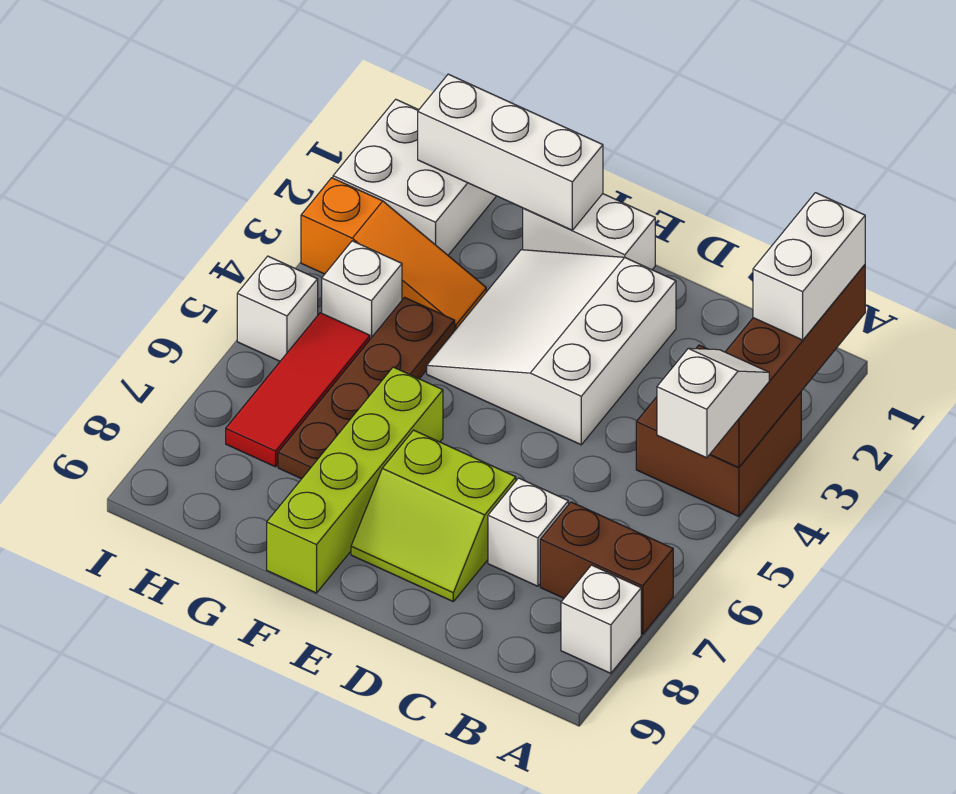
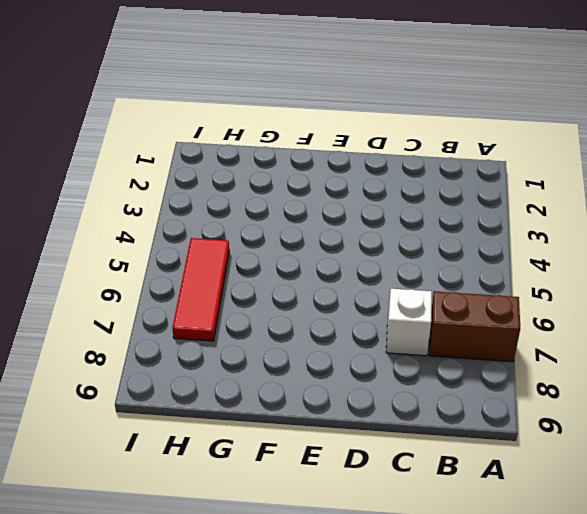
none -> brown 2x2 brick [636,345,801,517]
none -> white 1x1 brick [561,565,641,673]
none -> white 3x3 slope [427,250,676,445]

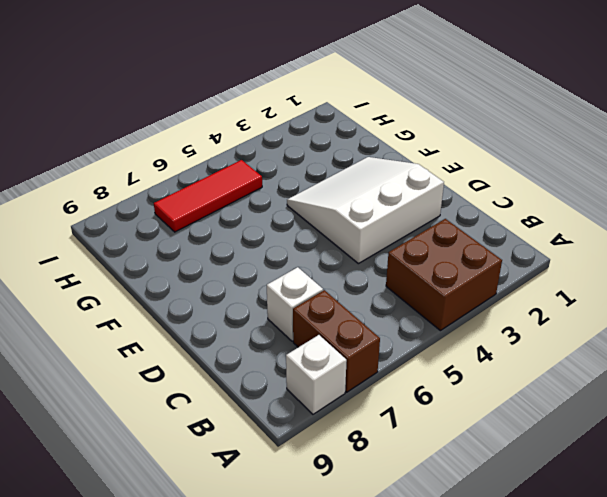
none -> lime 2x2 slope [351,430,516,601]
none -> white 1x2 brick [523,194,655,270]
none -> lime 1x4 brick [267,367,443,593]

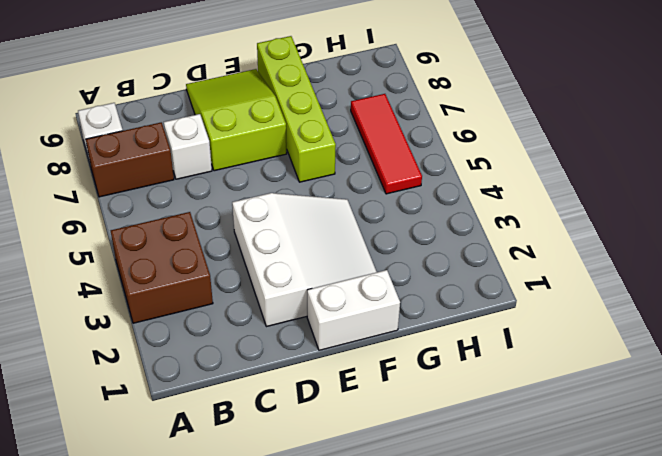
lime 2x3 slope [186,69,287,171] -> lime 2x2 slope [351,430,516,601]
none -> orange 1x3 slope [301,178,486,330]
none -> brown 1x4 plate [278,297,455,479]
none -> white 2x2 brick [333,99,496,255]

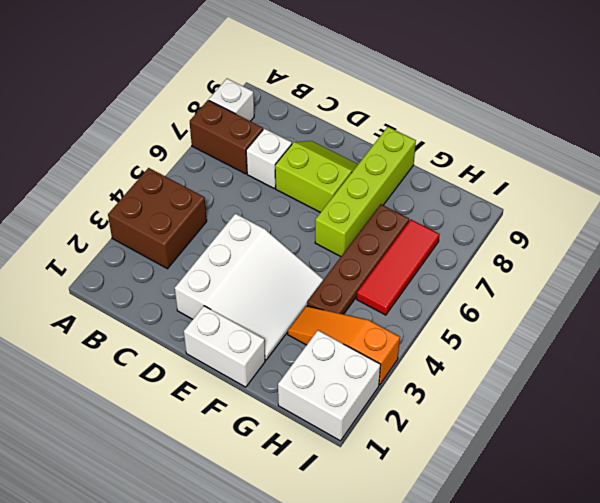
none -> white 1x1 brick [322,241,402,339]
none -> white 1x1 brick [237,256,318,361]
none -> brown 1x4 brick [710,265,865,468]

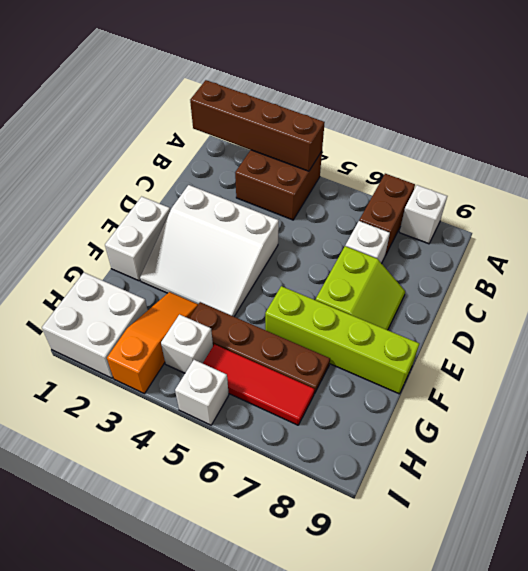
none -> white 1x3 brick [418,74,603,230]
none -> white 1x2 brick [753,193,865,340]
none -> white 1x2 slope [657,348,769,458]

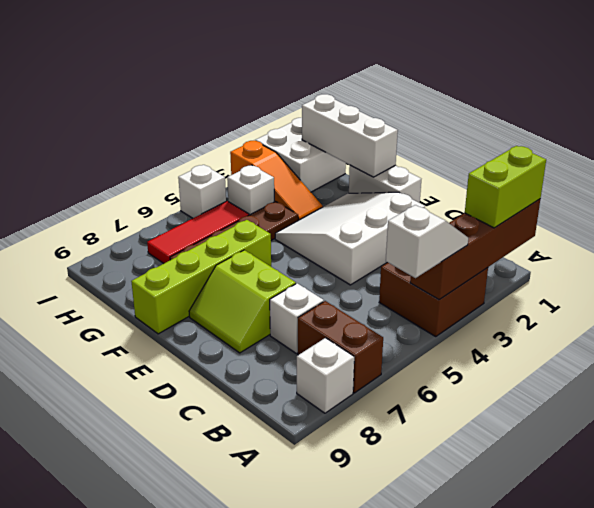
lime 1x2 brick [465,146,546,228] -> white 1x2 brick [753,193,865,340]

